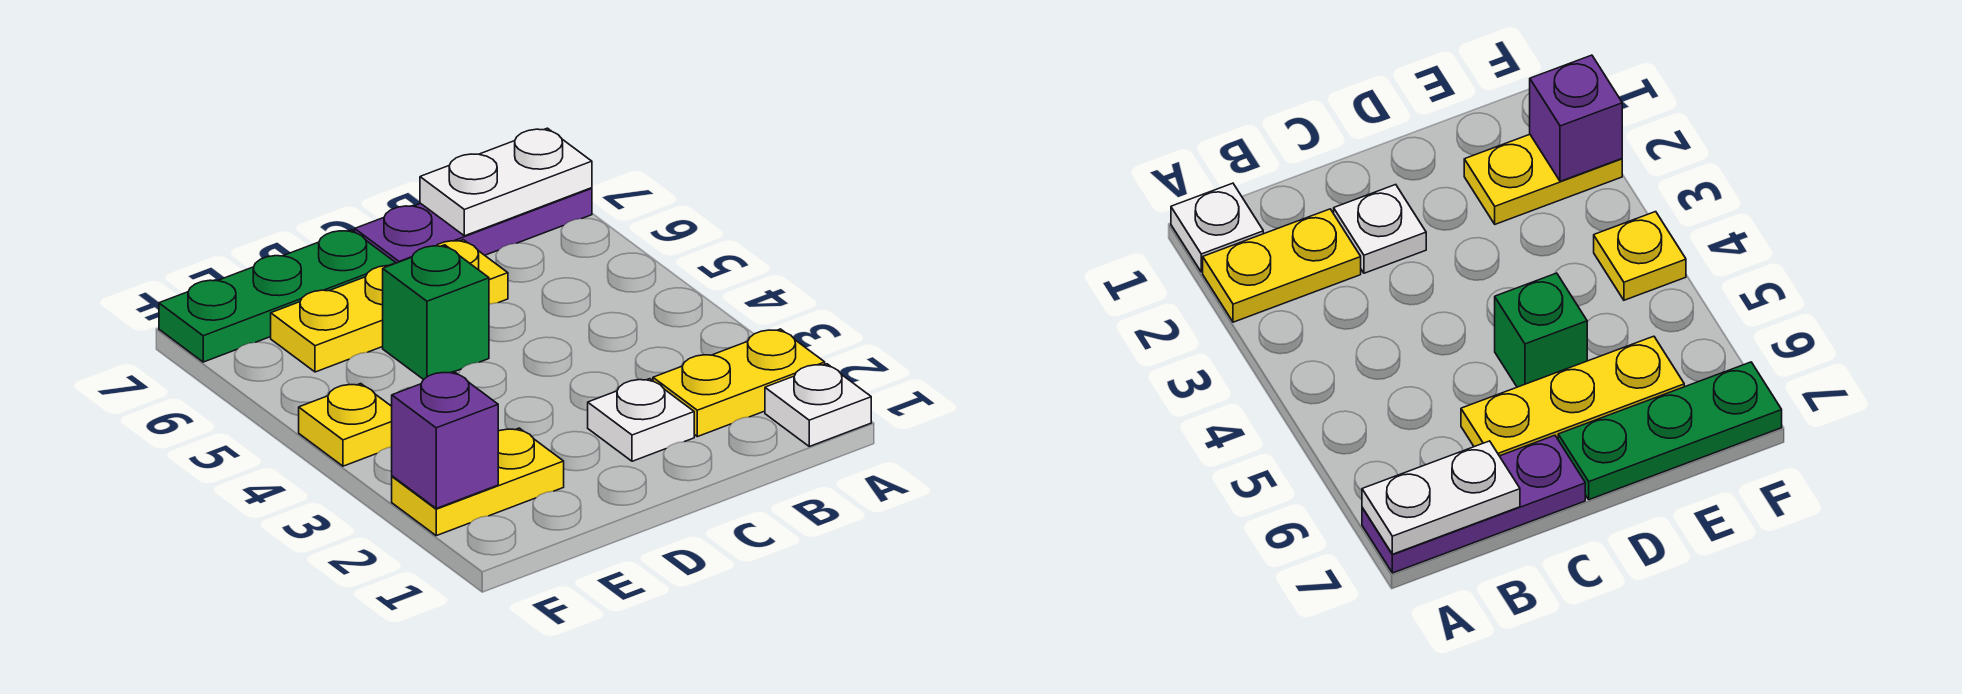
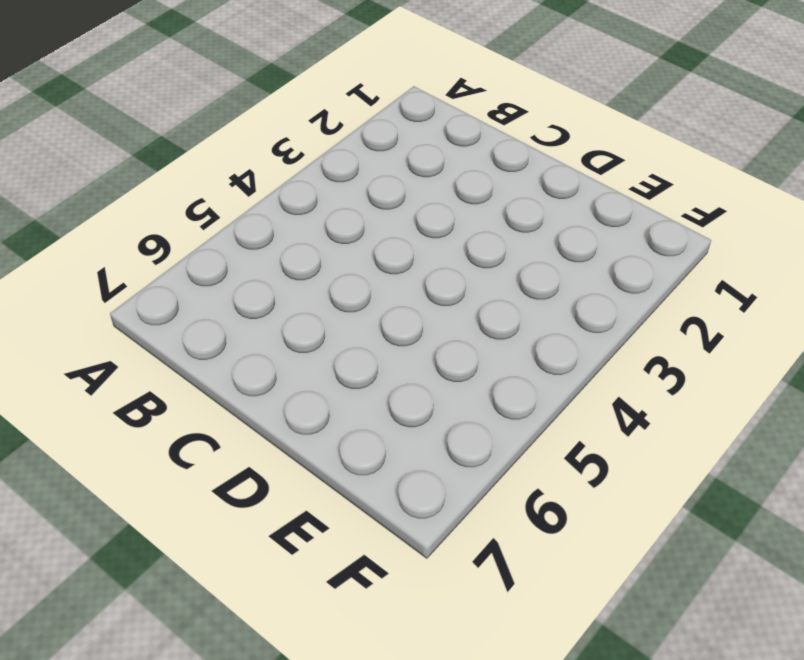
none -> white 1x1 plate [765,364,871,446]
none -> yellow 1x2 plate [653,329,825,437]

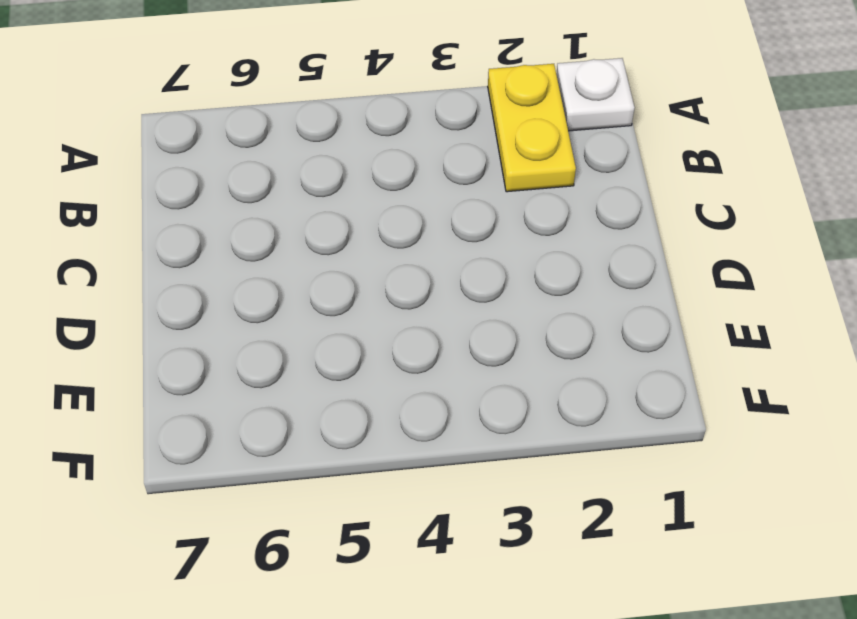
none -> purple 1x3 plate [355,188,592,263]
none -> white 1x1 plate [588,379,694,461]

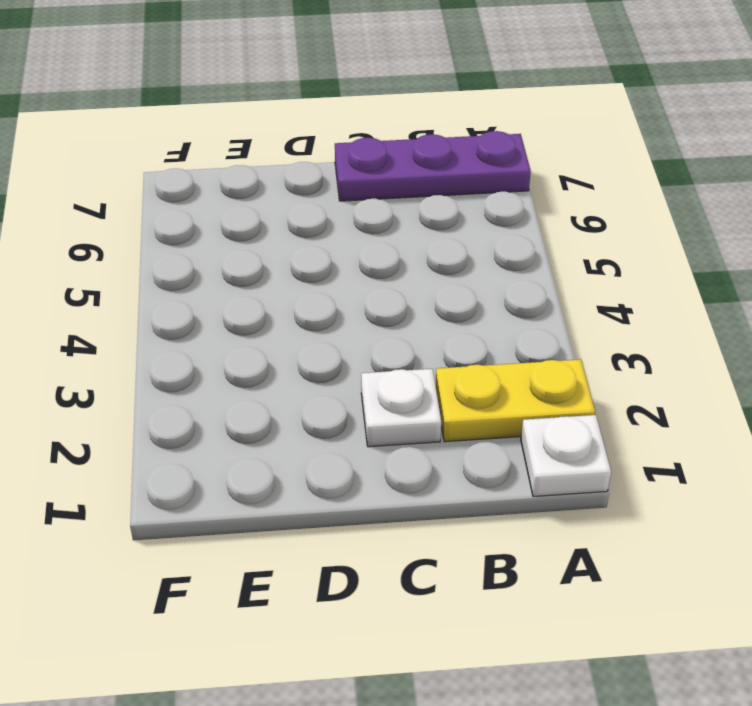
none -> yellow 1x3 plate [271,240,508,372]
none -> green 1x1 brick [383,245,489,380]

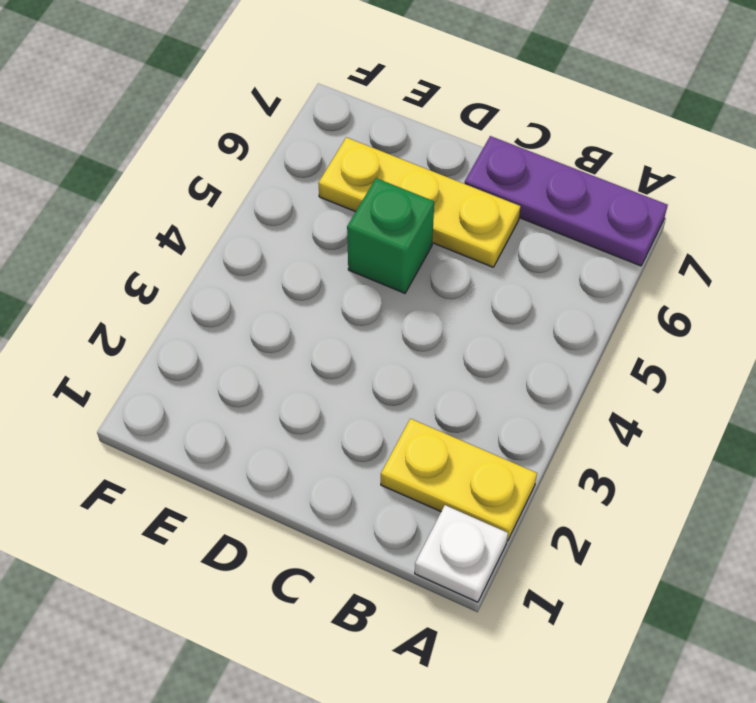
none -> white 1x1 plate [588,379,694,461]
none -> green 1x3 plate [159,230,396,362]

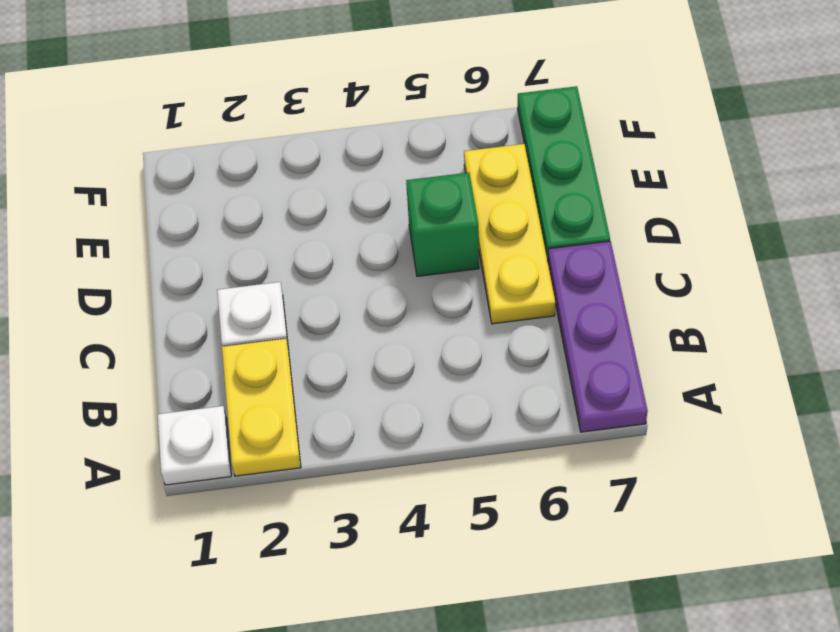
none -> yellow 1x2 plate [392,428,564,536]
none -> yellow 1x1 plate [299,384,392,466]

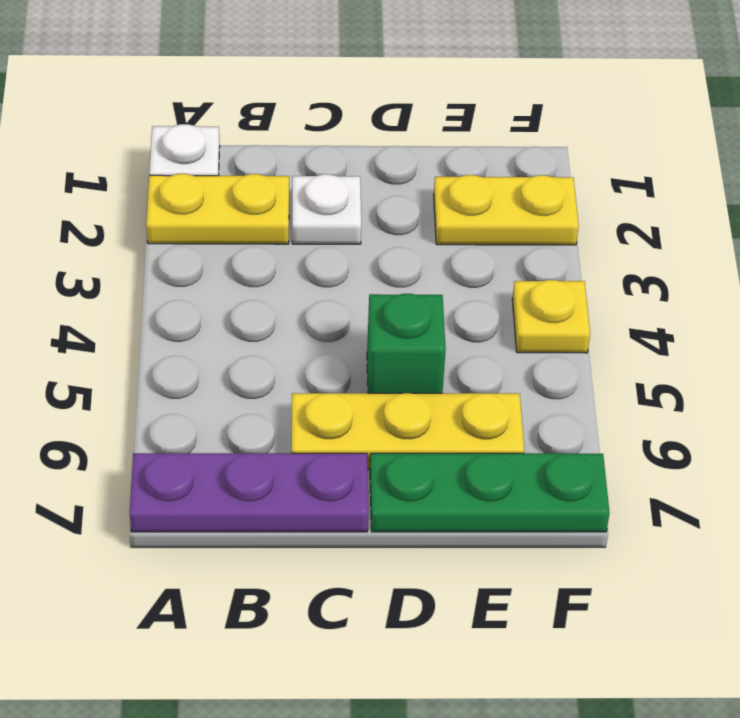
none -> white 1x2 plate [420,128,592,236]
none -> purple 1x1 brick [392,372,498,508]

